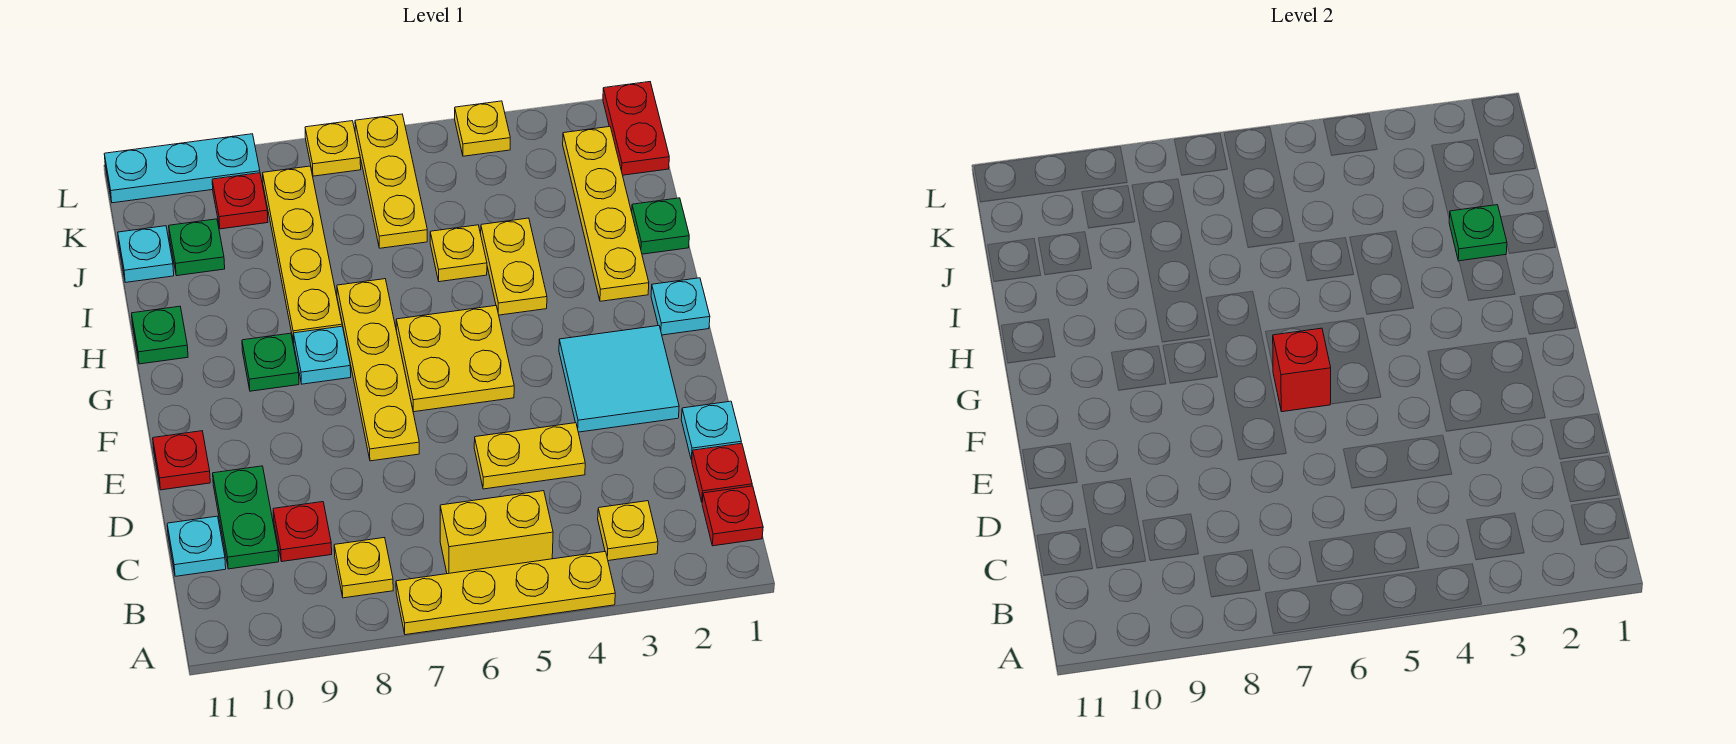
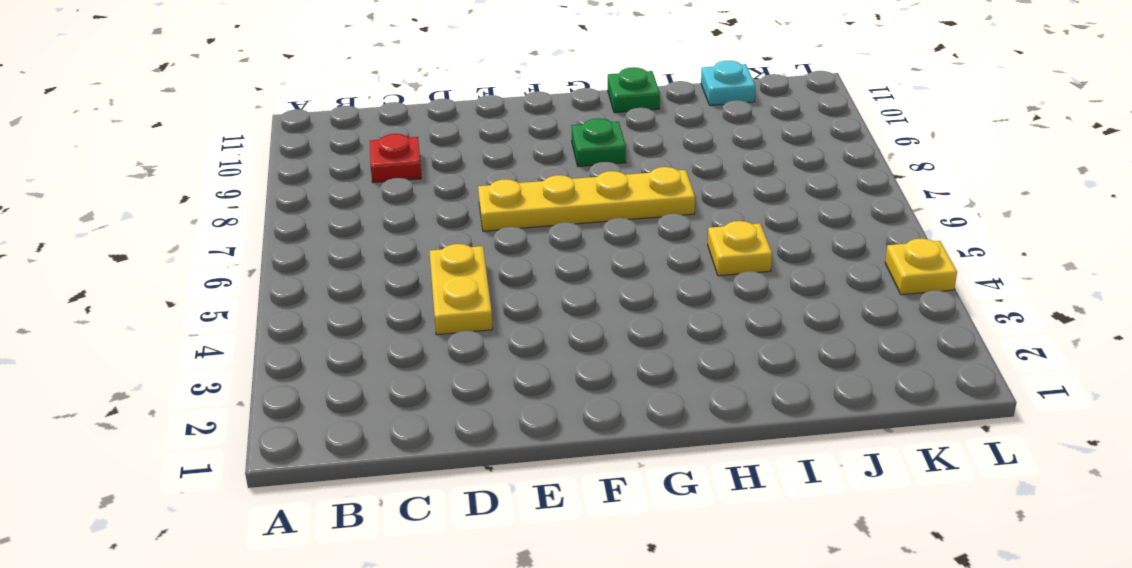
none -> yellow 1x4 plate [396,551,615,635]
none -> red 1x1 plate [702,486,763,546]
none -> yellow 1x1 plate [598,501,658,561]
none -> yellow 1x2 brick [440,491,553,574]

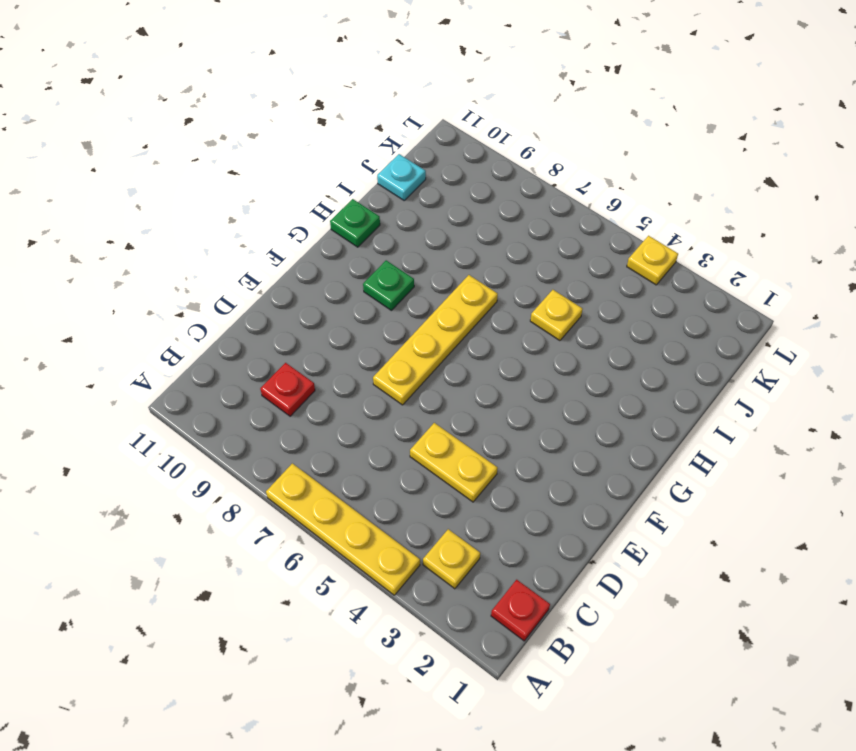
none -> yellow 1x2 brick [440,491,553,574]
none -> yellow 1x1 plate [334,538,393,598]
none -> red 1x1 plate [692,443,752,502]
none -> green 1x2 plate [213,466,279,569]

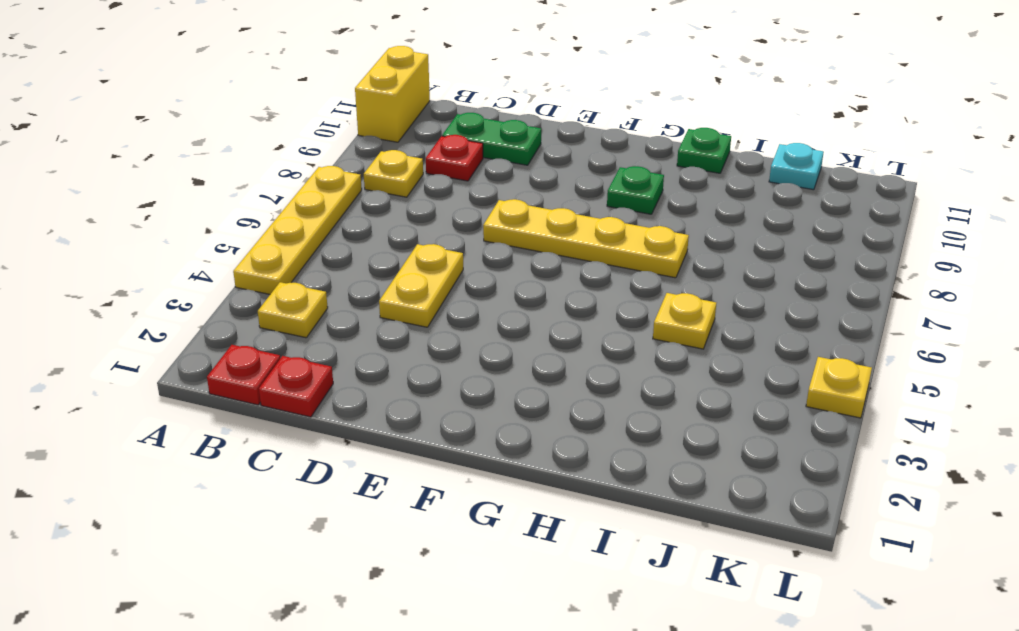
yellow 1x2 brick [355,46,430,142] -> yellow 1x2 brick moved to [440,491,553,574]
none -> cyan 1x1 plate [167,516,226,576]
none -> cyan 1x1 plate [681,401,741,460]
none -> cyan 2x2 tile [559,326,679,432]
none -> red 1x1 plate [153,431,210,490]

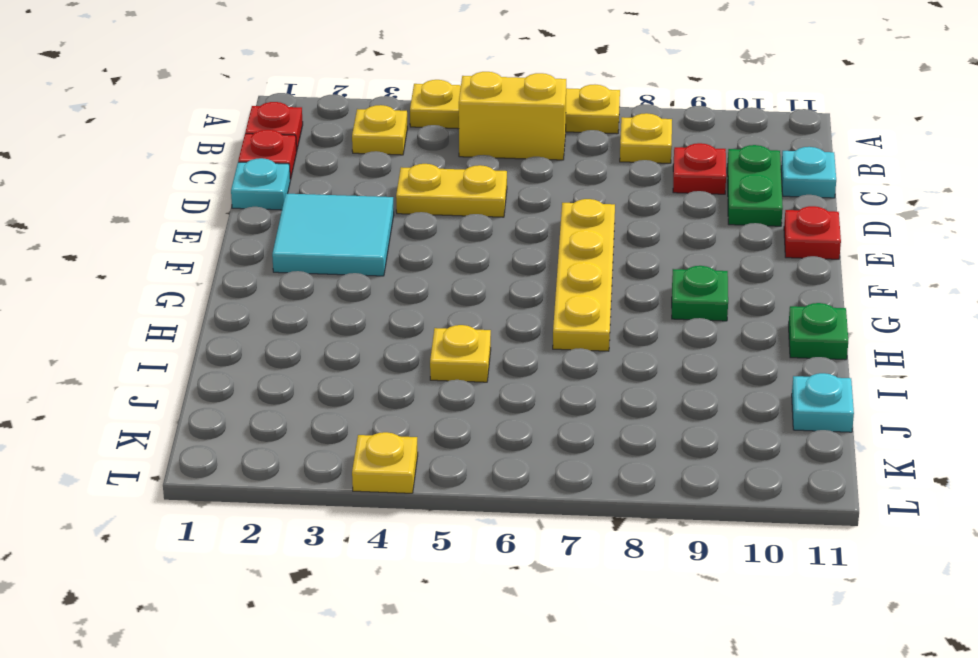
none -> yellow 2x2 plate [396,306,514,412]
none -> cyan 1x1 plate [651,278,710,335]
none -> cyan 1x1 plate [294,326,351,384]
none -> yellow 1x4 plate [563,126,649,301]

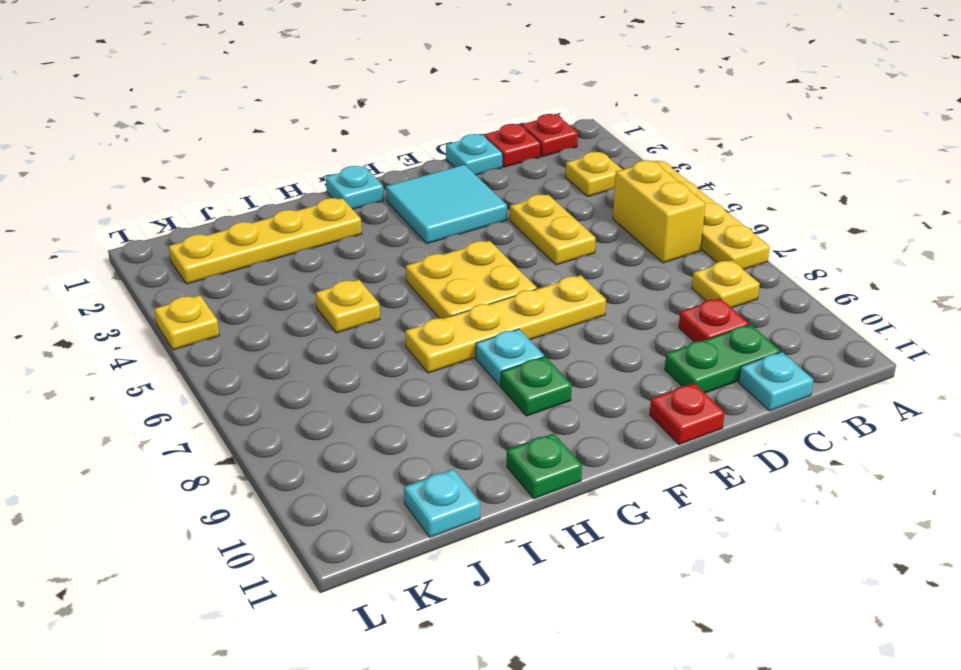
none -> yellow 1x2 plate [481,218,547,315]
none -> yellow 1x4 plate [263,166,342,342]
none -> green 1x1 plate [632,198,689,254]
none -> yellow 1x3 plate [355,114,427,248]

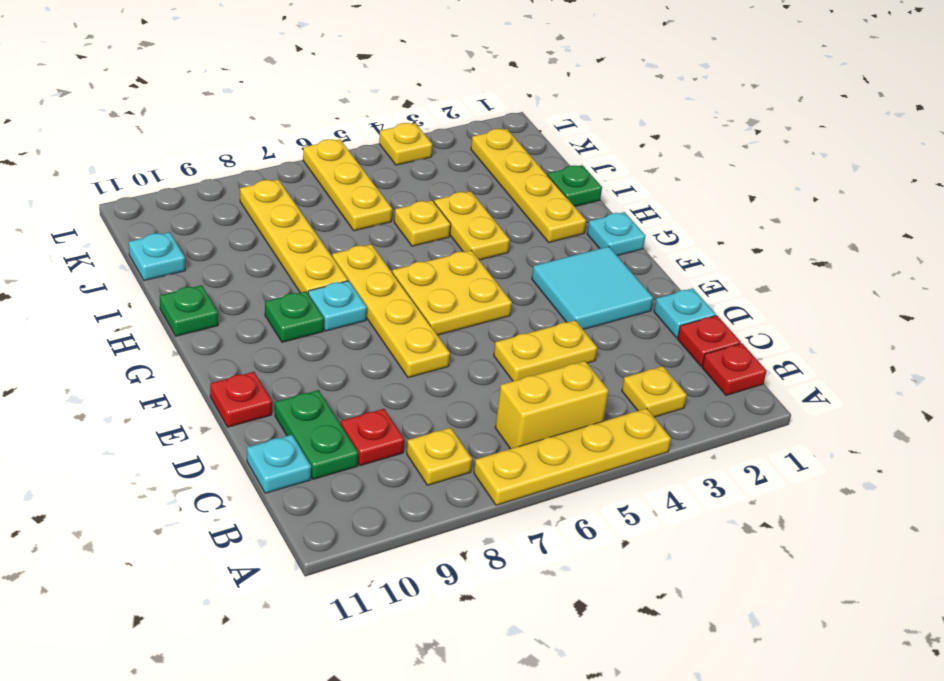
none -> green 1x1 plate [169,219,225,276]
none -> red 1x2 plate [603,82,669,175]
none -> red 1x1 plate [212,173,268,229]
none -> yellow 1x1 plate [305,121,361,176]

